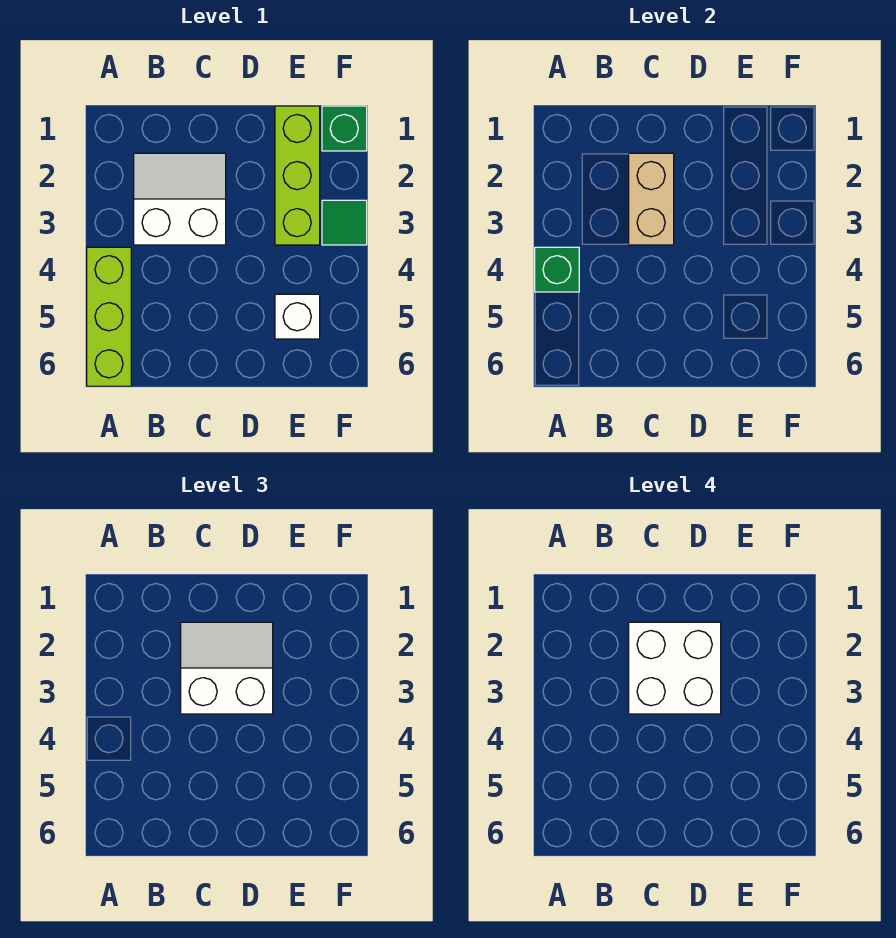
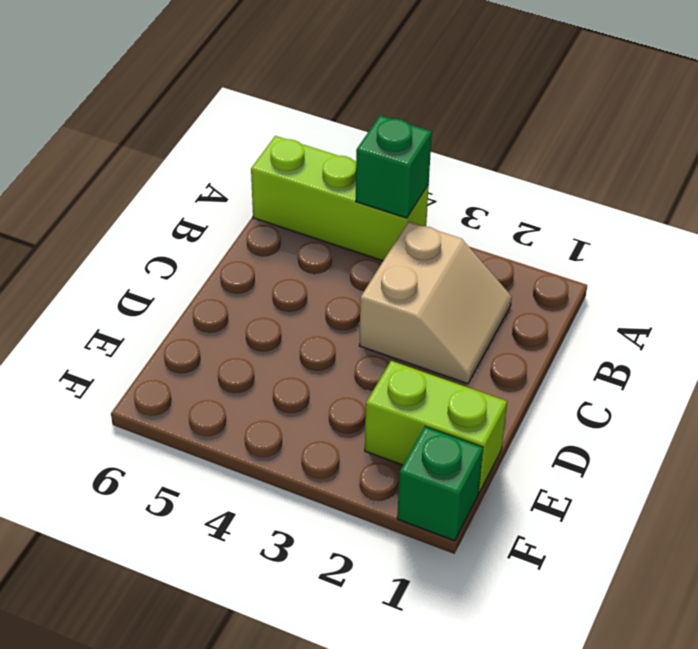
tan 2x2 slope [359,222,512,384] -> white 2x2 slope [134,153,226,245]
lime 1x2 brick [365,361,507,493] -> lime 1x3 brick [275,106,320,245]
none -> white 1x1 brick [275,294,320,339]
none -> green 1x1 tile [322,200,367,245]

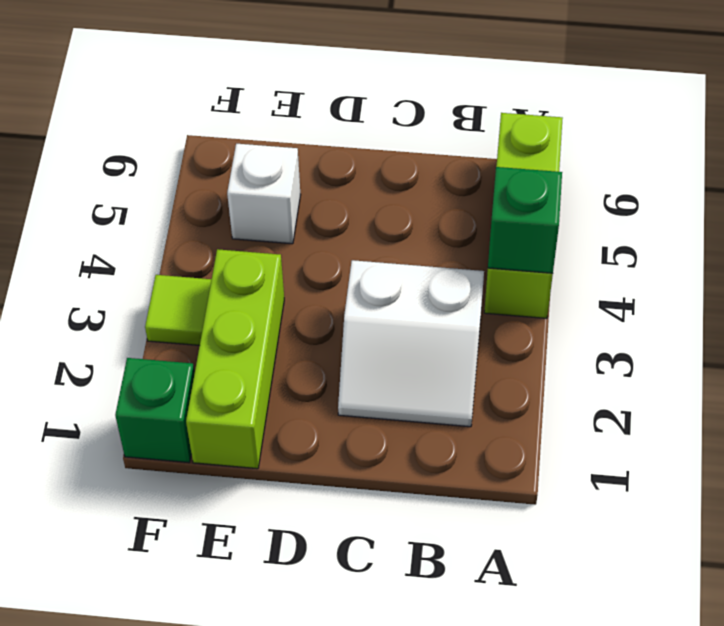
lime 1x1 tile [145,275,212,346] -> green 1x1 tile [322,200,367,245]
none -> tan 1x2 brick [629,153,674,245]
none -> white 2x2 slope [181,622,273,714]

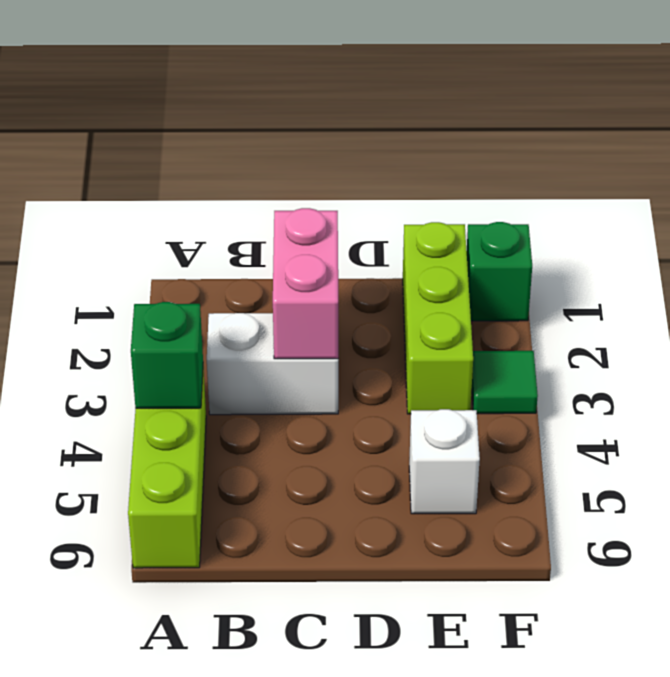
pink 1x2 brick [273,208,338,359] -> tan 1x2 brick [629,153,674,245]
none -> white 2x2 slope [181,622,273,714]
none -> white 2x2 brick [629,622,721,714]

